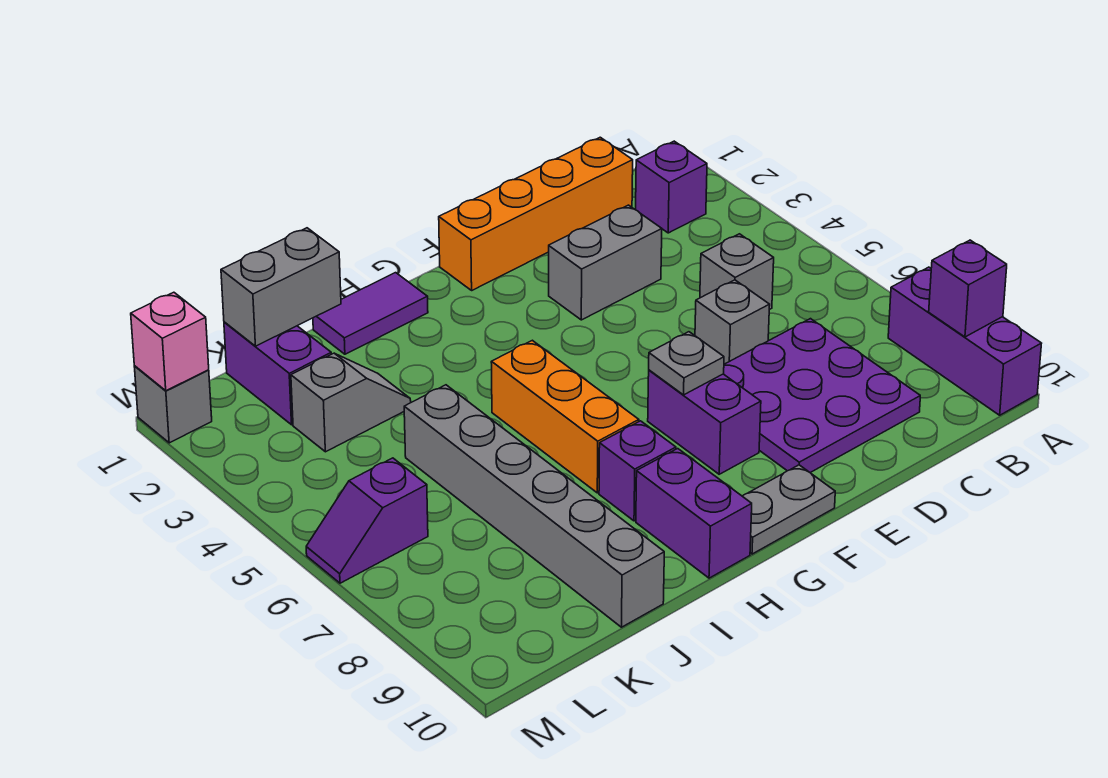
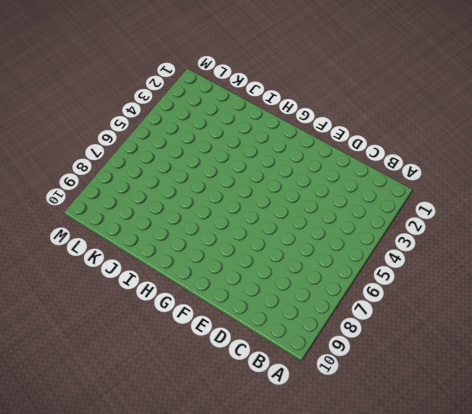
none -> purple 1x3 brick [888,267,1042,415]
none -> purple 1x1 brick [636,141,707,233]
none -> orange 1x4 brick [439,137,633,290]

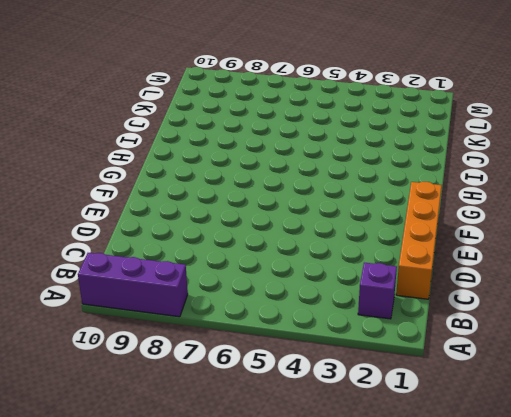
none -> grey 1x1 brick [700,234,774,310]
none -> purple 3x3 plate [724,319,920,473]
none -> grey 1x2 brick [549,205,662,320]

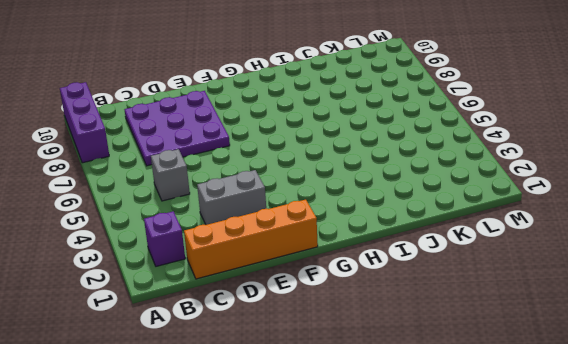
none -> grey 1x1 brick [695,280,770,364]
none -> purple 1x2 brick [648,370,761,474]
none -> grey 1x2 plate [743,465,835,554]

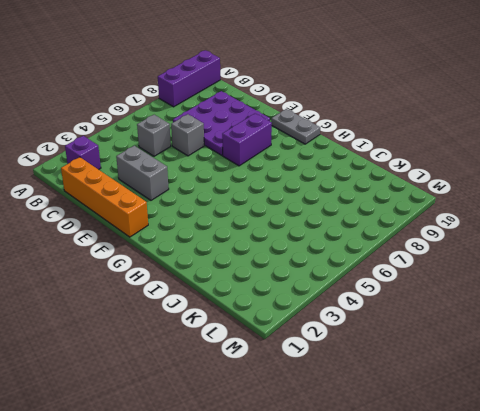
none -> purple 1x2 tile [313,273,428,354]
none -> orange 1x3 brick [491,340,639,493]
none -> purple 1x1 brick [599,421,676,521]

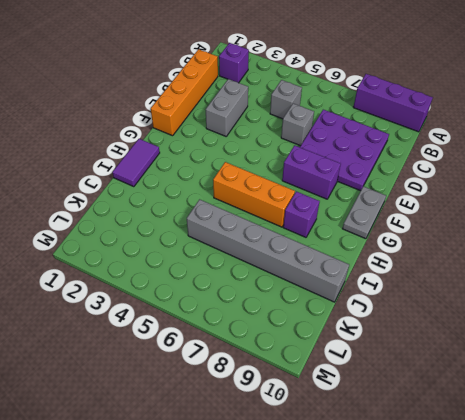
none -> purple 1x2 brick [636,449,752,578]
none -> grey 1x2 slope [291,353,411,452]
none -> purple 1x2 brick [224,322,331,425]

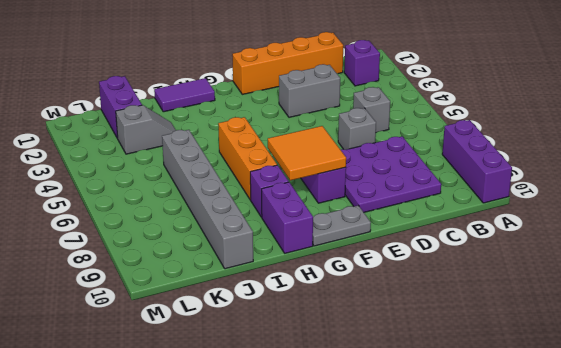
orange 2x2 tile [268,126,346,180] -> grey 1x1 plate [649,332,724,395]
none -> purple 1x2 slope [306,458,428,583]
none -> grey 1x1 brick [134,366,212,443]
none -> purple 1x1 brick [929,240,1007,337]

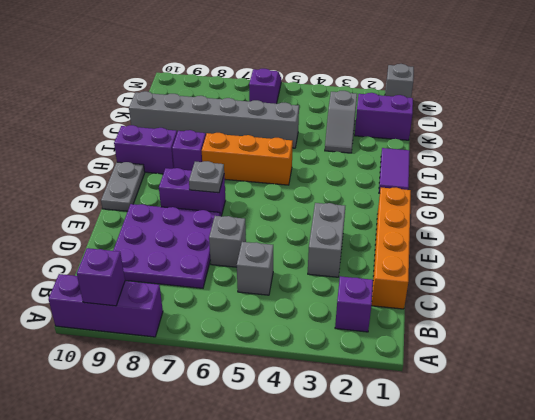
none -> grey 1x2 brick [221,228,341,346]
none -> pink 1x1 brick [131,292,209,391]

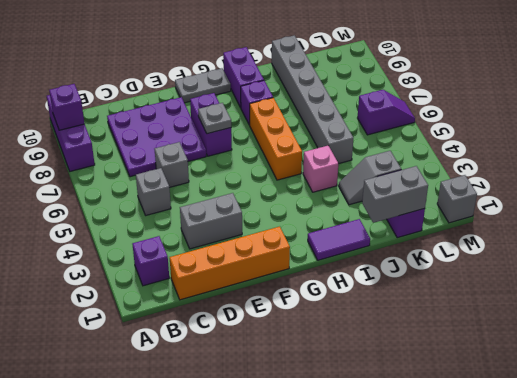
pink 1x1 brick [303,146,338,192] -> pink 1x1 brick moved to [131,292,209,391]

